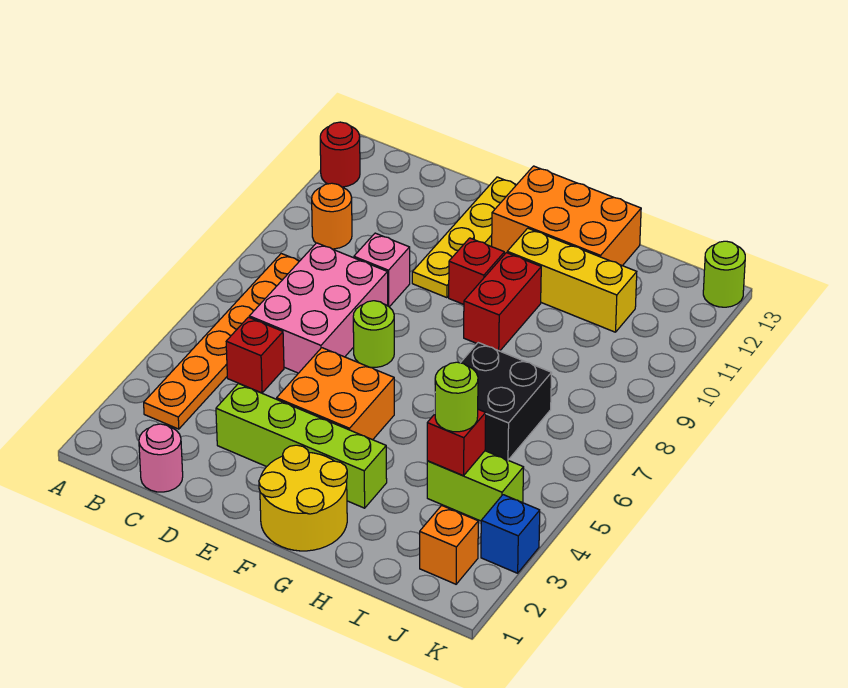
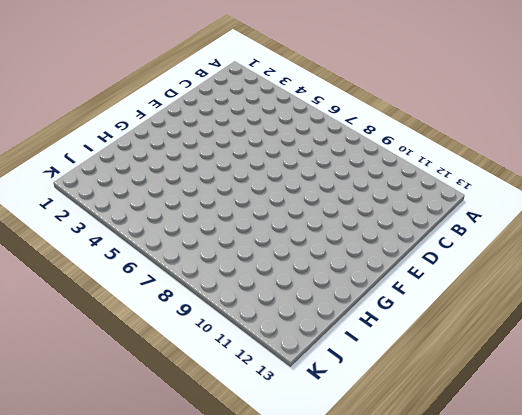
none -> red 1x1 round brick [320,122,360,187]
none -> orange 1x6 plate [144,254,299,429]
none -> orange 1x1 round brick [312,183,352,249]

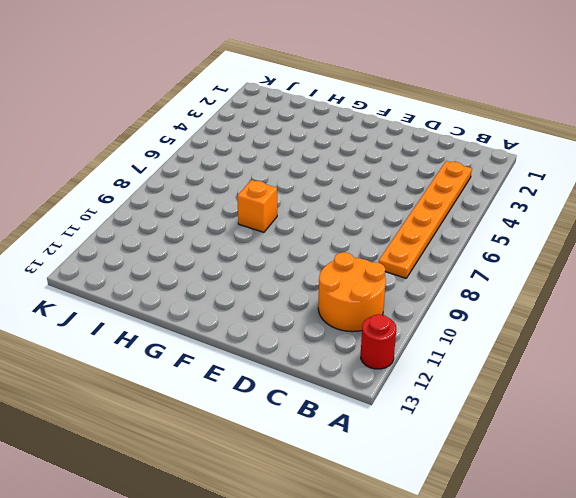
orange 2x2 round brick [318,252,386,332] -> orange 1x1 round brick [312,183,352,249]
orange 1x1 brick [237,180,277,232] -> orange 1x1 brick moved to [420,505,478,584]
none -> pink 1x1 round brick [139,424,183,492]
none -> red 1x1 brick [226,317,284,393]
none -> pink 2x3 brick [249,243,388,373]

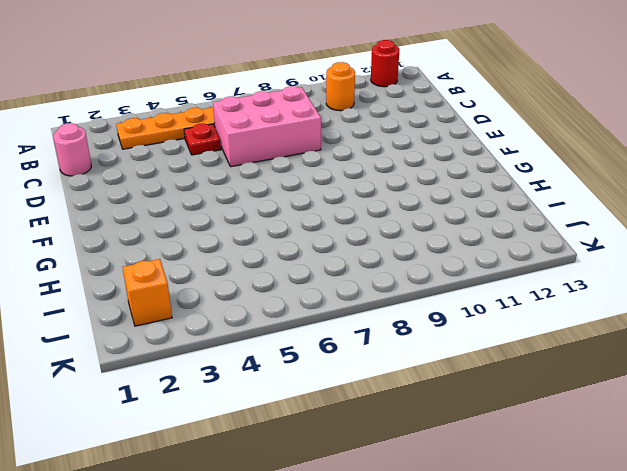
red 1x1 plate [184,123,221,155] -> red 1x1 brick [226,317,284,393]
none -> lime 1x4 brick [216,383,387,508]
none -> pink 1x1 brick [354,233,410,307]
none -> orange 2x2 brick [277,348,394,440]

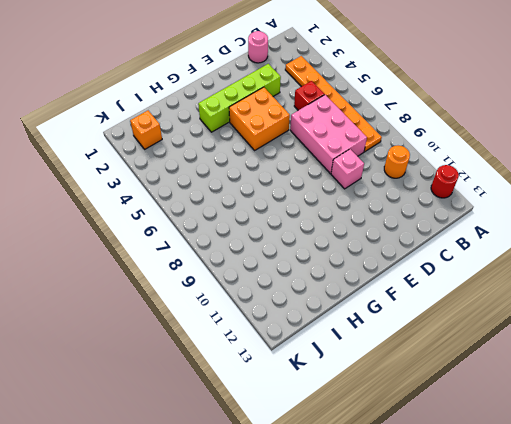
none -> lime 1x1 round brick [353,301,394,367]
none -> yellow 1x4 plate [412,177,516,298]
none -> yellow 2x2 round brick [259,445,347,551]

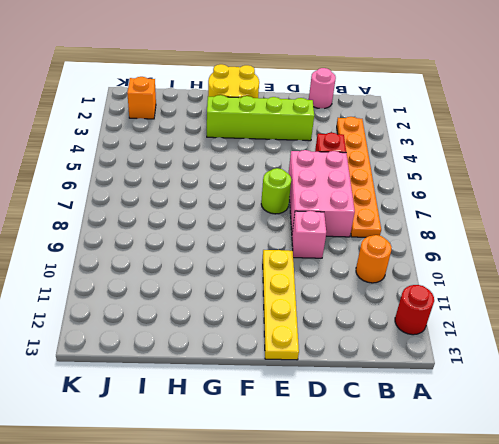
none -> orange 2x2 brick [277,348,394,440]
none -> red 1x1 brick [449,238,504,304]
none -> orange 2x3 brick [492,166,641,266]

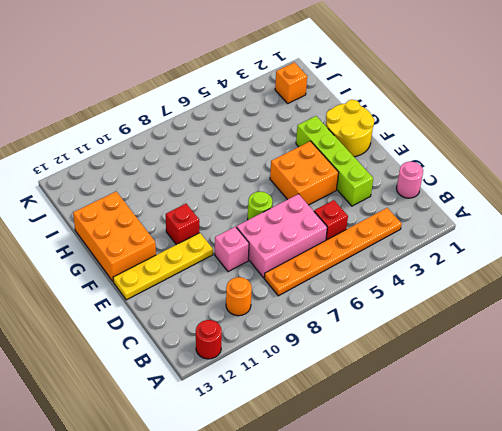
none -> red 1x2 brick [464,253,541,351]
none -> yellow 1x3 brick [507,228,637,332]
none -> black 2x2 brick [461,343,552,460]

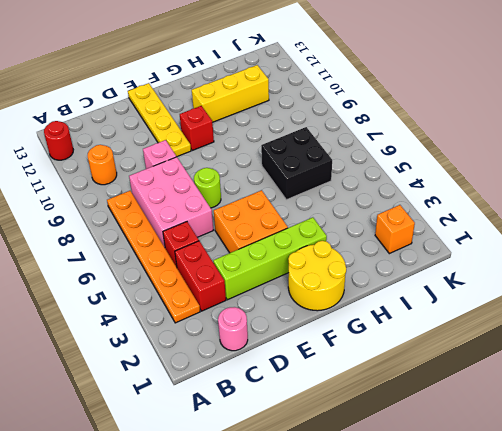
red 1x2 brick [175,241,226,311] -> red 1x2 brick moved to [464,253,541,351]
none -> orange 2x3 brick [492,166,641,266]
none -> lime 1x2 brick [427,451,524,521]
none -> blue 1x1 brick [481,495,540,573]

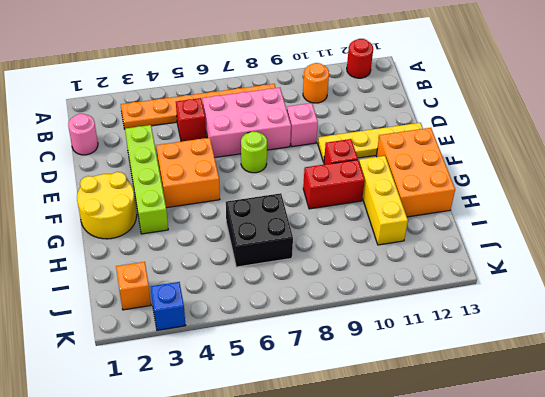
none -> lime 1x2 brick [427,451,524,521]
none -> lime 1x1 round brick [703,241,745,307]
none -> red 1x1 brick [427,409,486,476]

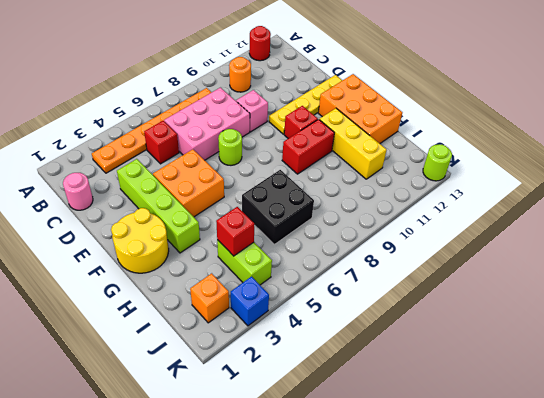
none -> lime 1x1 round brick [435,362,478,432]

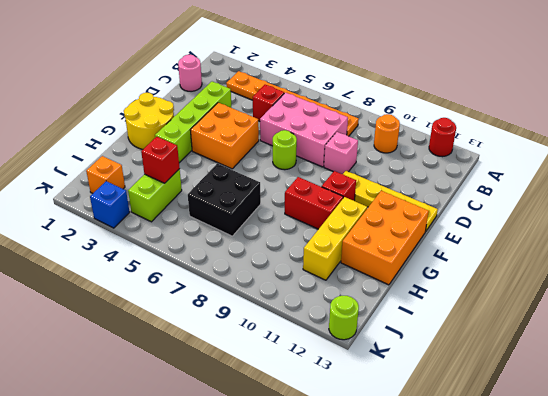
none -> lime 1x1 round brick [435,362,478,432]

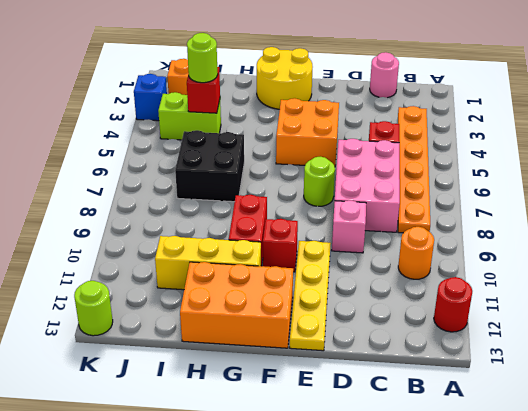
none -> lime 1x4 brick [216,383,387,508]

